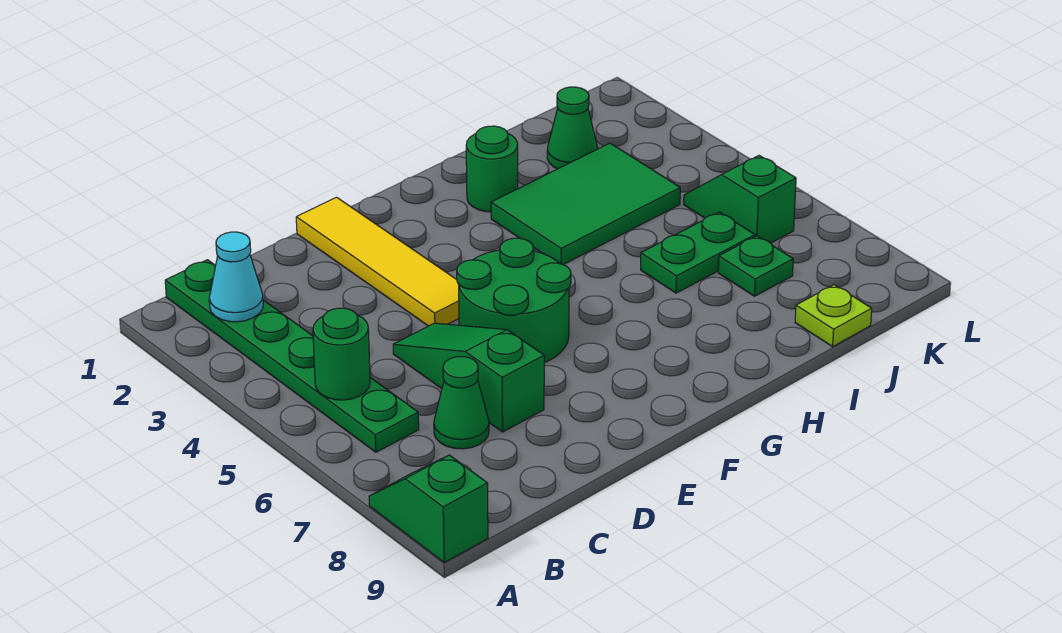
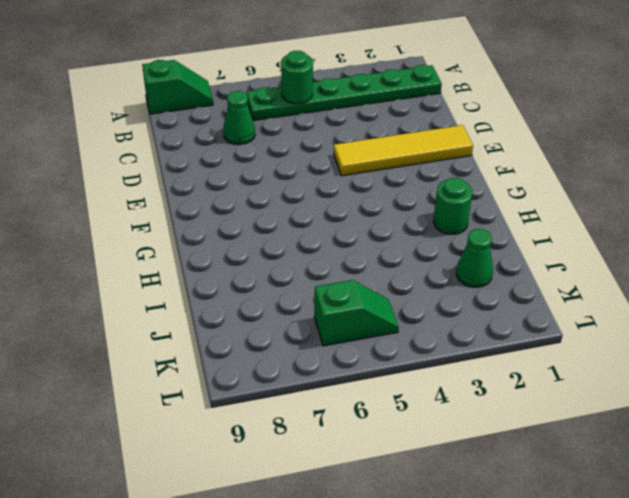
none -> green 1x3 slope [393,323,544,432]
none -> green 2x2 round brick [457,238,571,363]
none -> green 2x3 tile [491,143,680,265]

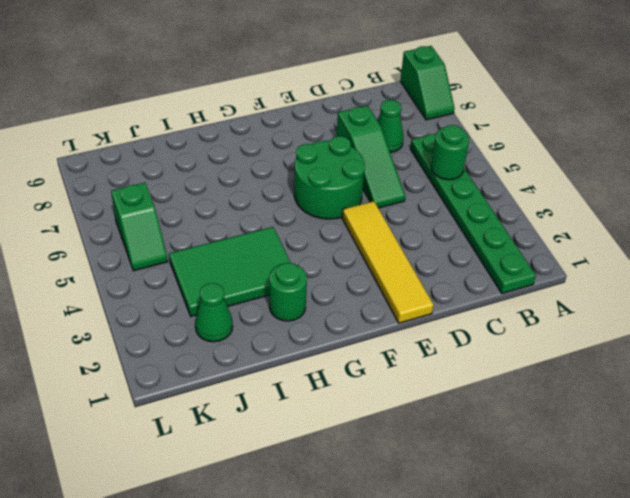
none -> green 1x2 plate [641,212,755,293]
none -> green 1x1 plate [718,236,793,296]
none -> lime 1x1 plate [795,285,872,347]

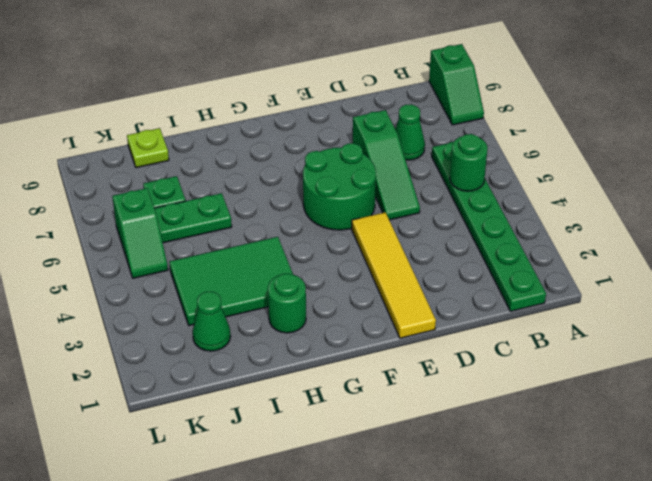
none -> cyan 1x1 cone [209,232,263,322]

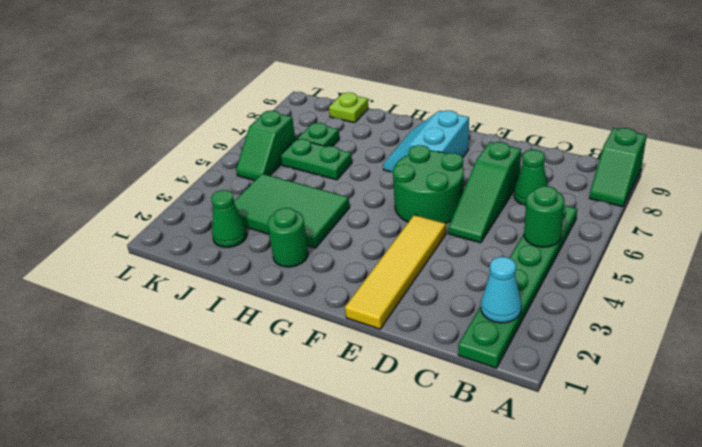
cyan 2x2 slope [383,111,469,172] -> none

